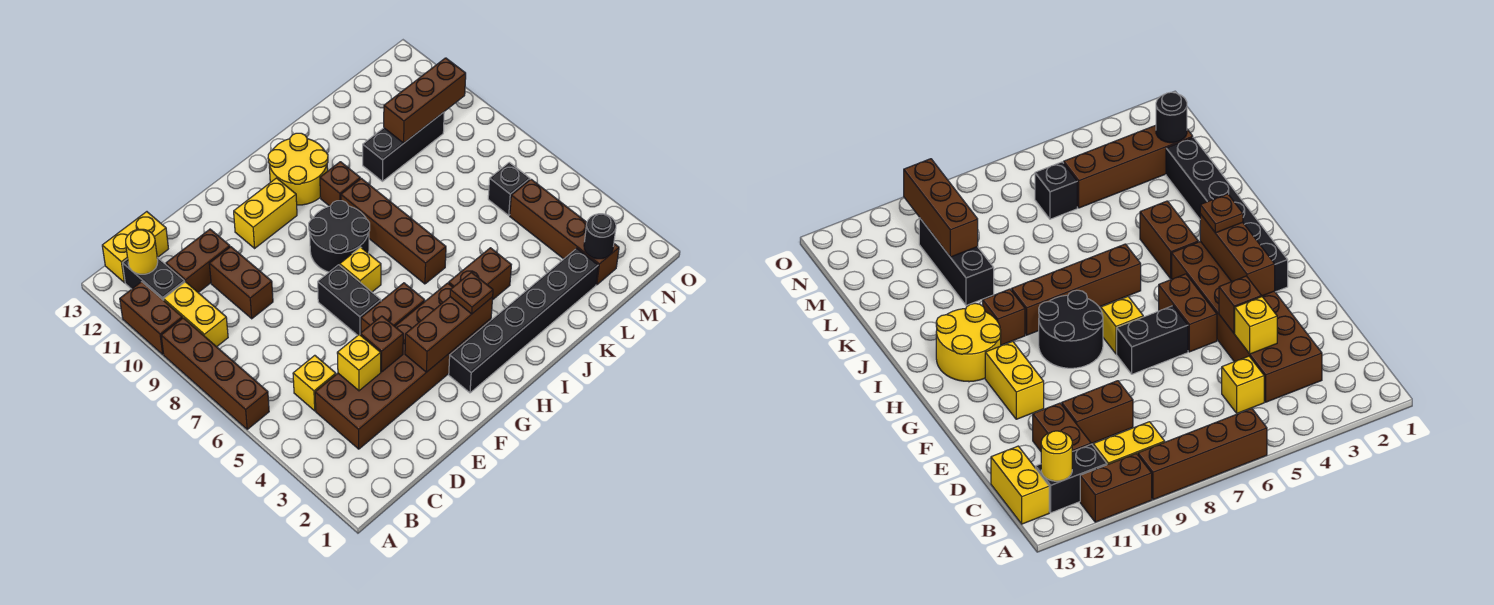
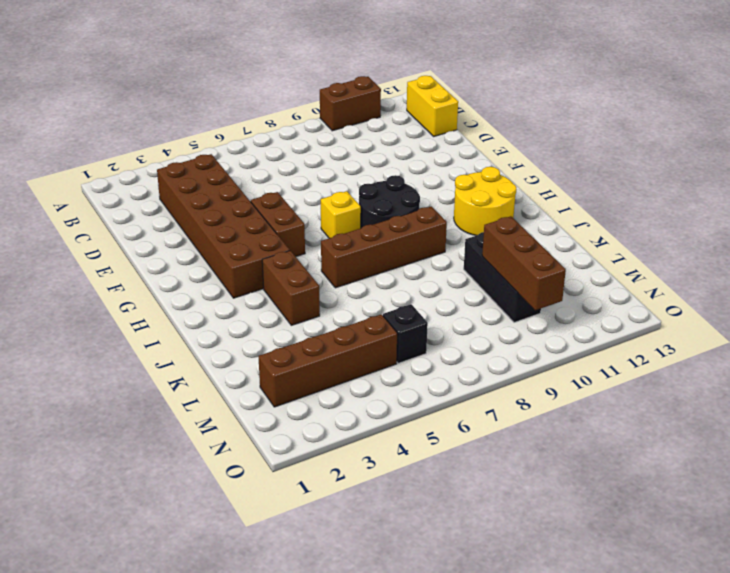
none -> brown 1x4 brick [161,318,269,429]
none -> yellow 1x2 brick [164,282,228,347]
none -> black 1x2 brick [123,257,185,300]

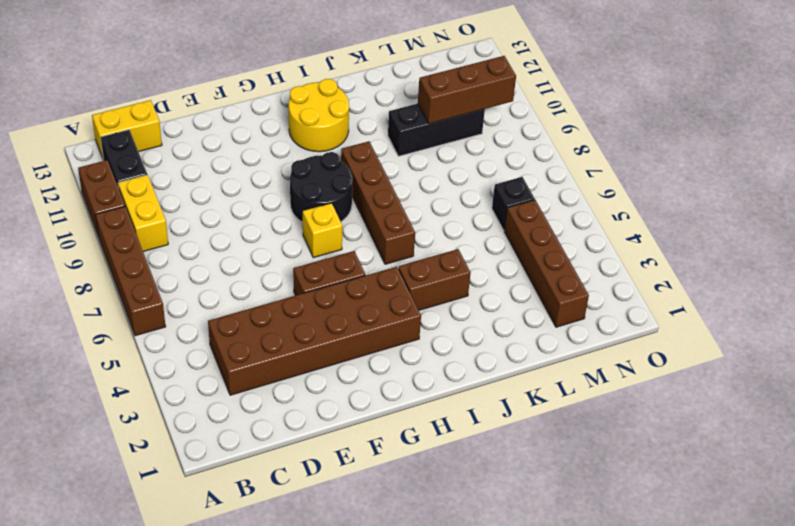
none -> yellow 1x1 brick [293,355,336,411]
none -> brown 1x2 brick [166,229,230,292]
none -> brown 1x2 brick [209,247,273,319]

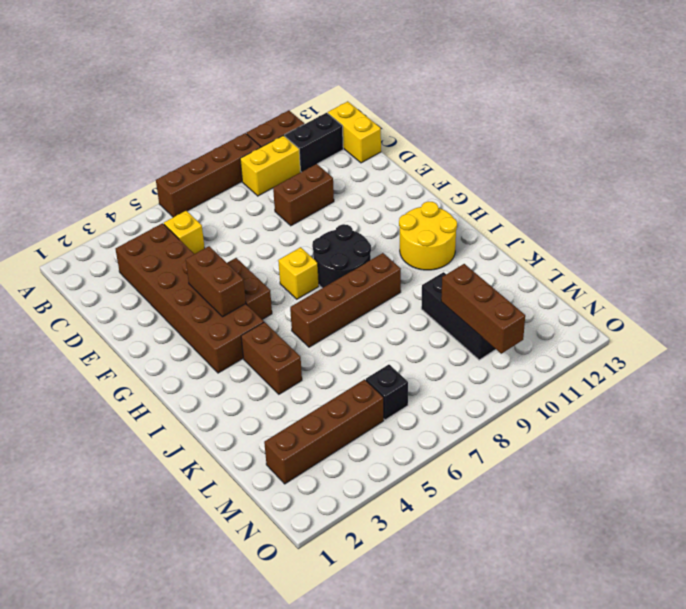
brown 1x2 brick [186,246,246,317] -> brown 1x2 brick moved to [166,229,230,292]
none -> black 1x2 brick [318,265,381,335]
none -> yellow 1x2 brick [234,178,297,248]
none -> black 1x6 brick [449,248,598,393]

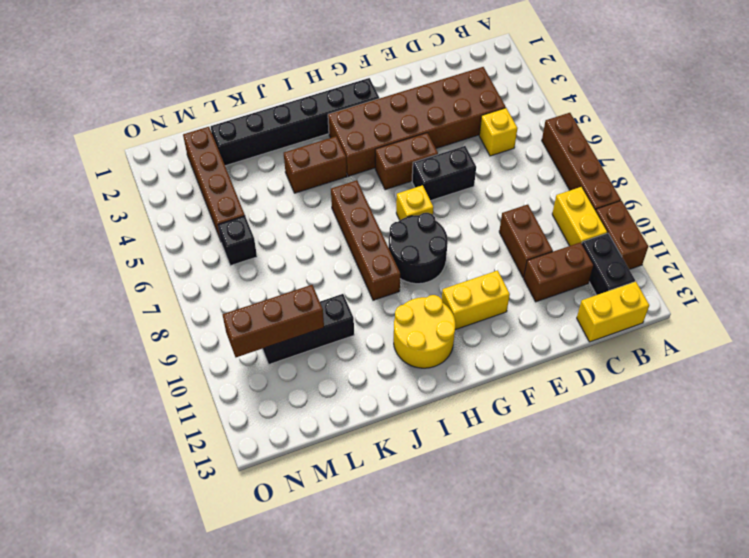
black 1x2 brick [412,146,476,201] -> black 1x2 brick turned to [318,265,381,335]
none -> brown 1x1 brick [320,162,360,206]
none -> yellow 1x1 round brick [126,229,158,274]
none -> yellow 1x1 brick [337,335,381,391]

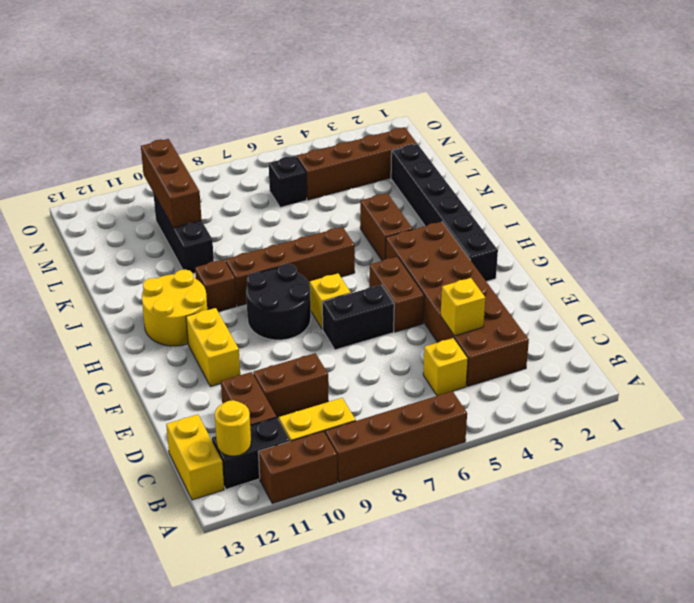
none -> brown 1x1 brick [360,316,403,372]
none -> brown 1x3 brick [405,297,493,372]
none -> black 1x1 round brick [584,214,616,259]

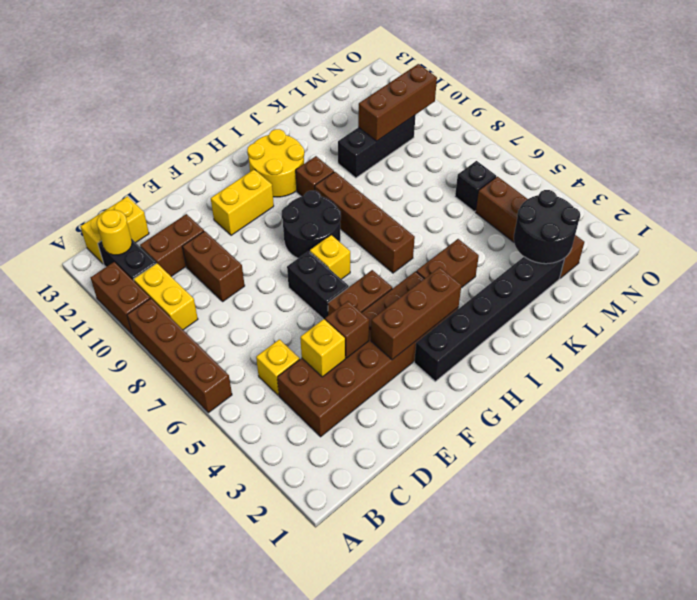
black 2x2 round brick [514,190,580,264] -> black 1x1 round brick [584,214,616,259]
none -> brown 1x1 plate [450,272,493,314]

